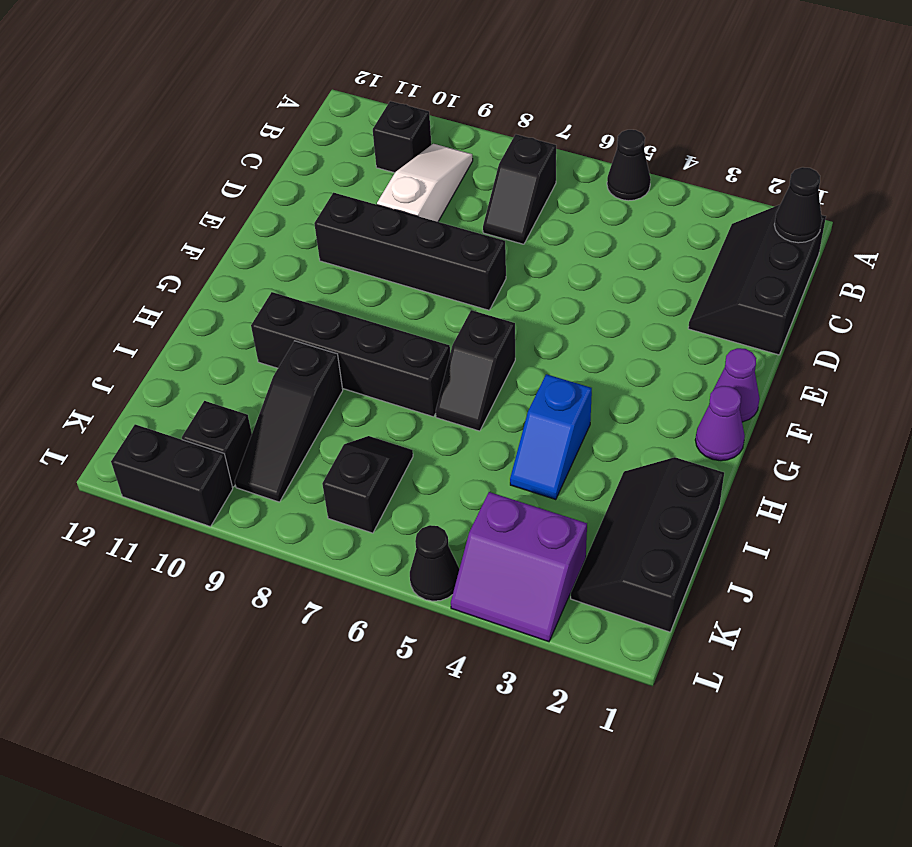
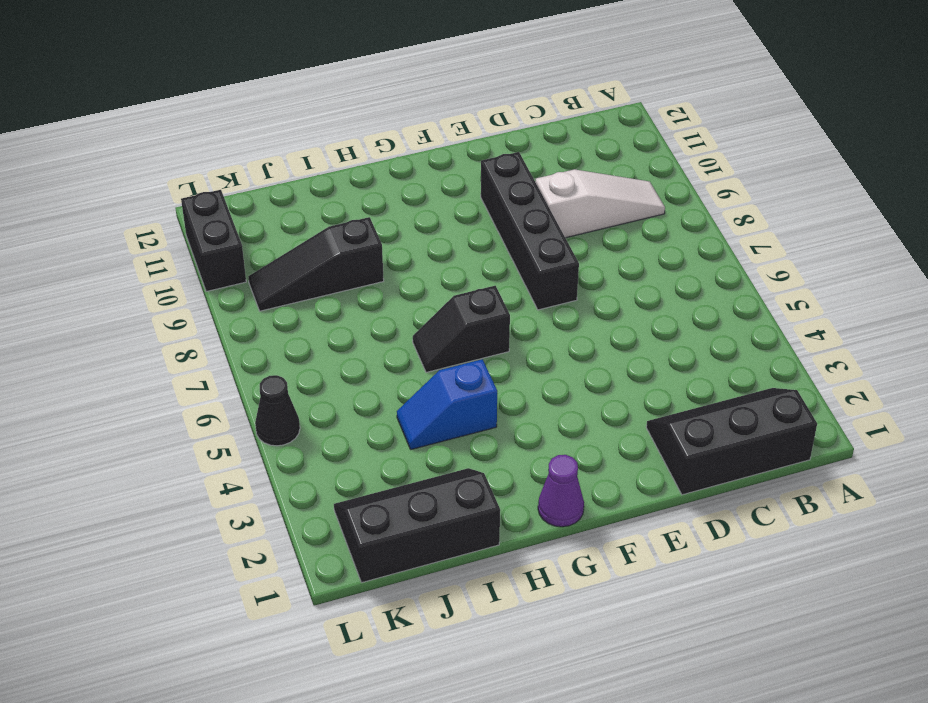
none -> black 1x1 cone [607,130,651,201]
none -> black 1x2 slope [483,134,556,244]
none -> black 1x1 brick [373,101,431,173]

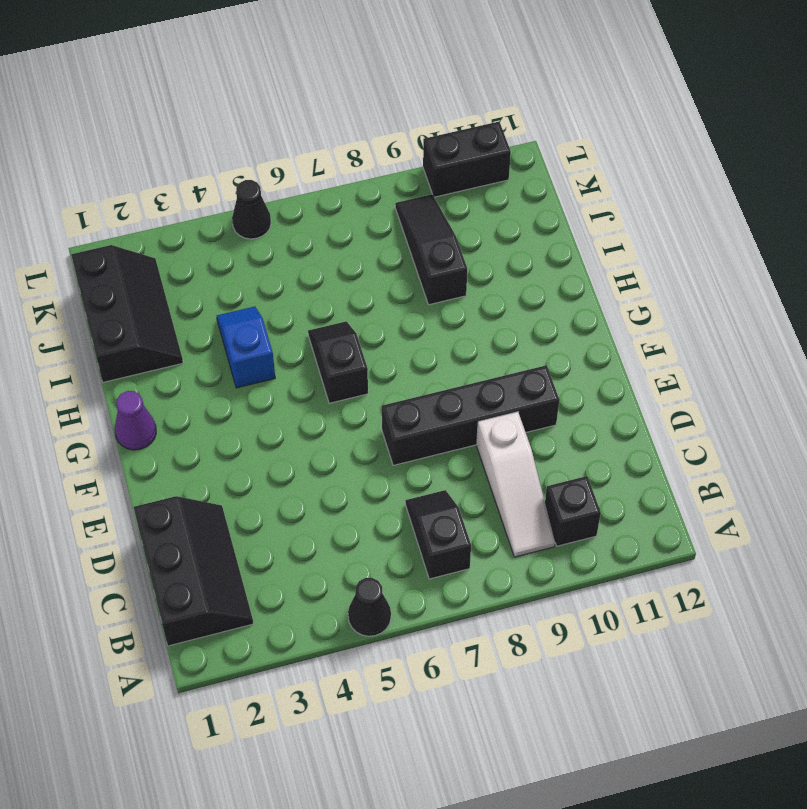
none -> purple 1x1 cone [713,348,760,422]
none -> black 1x4 brick [251,292,450,417]
none -> black 1x2 slope [322,436,413,533]

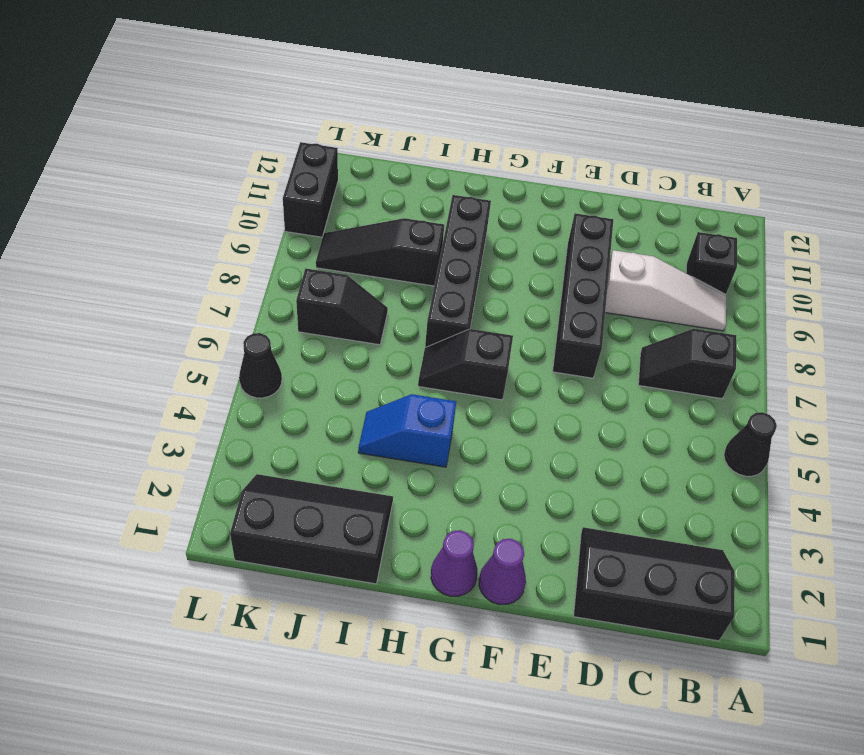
none -> purple 2x2 slope [451,492,587,642]
none -> black 1x1 brick [182,401,252,487]
none -> black 1x1 cone [774,167,822,243]

